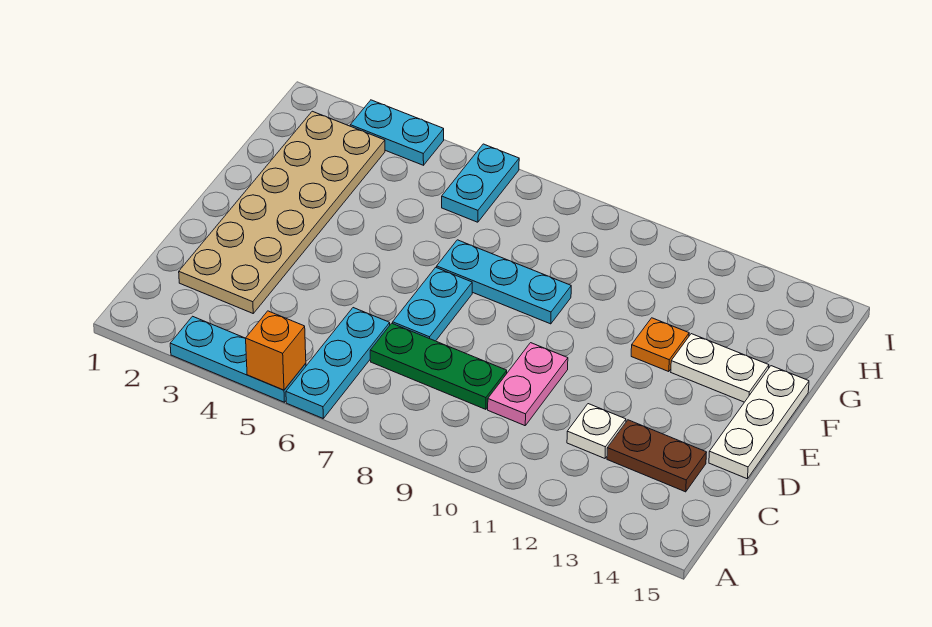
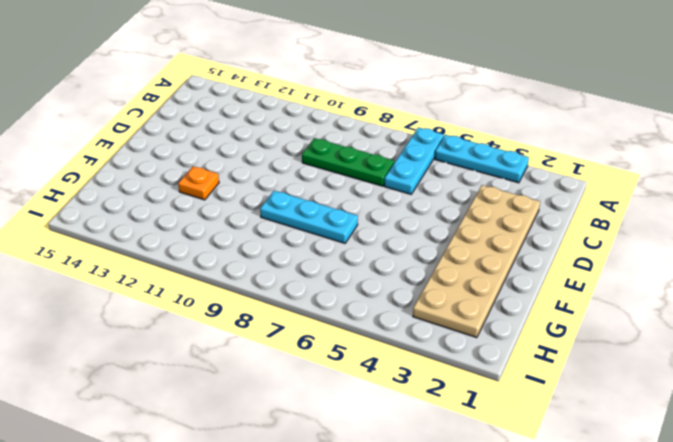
none -> pink 1x2 plate [488,343,568,426]
none -> white 1x1 plate [567,404,626,458]
none -> brown 1x2 plate [607,420,707,492]

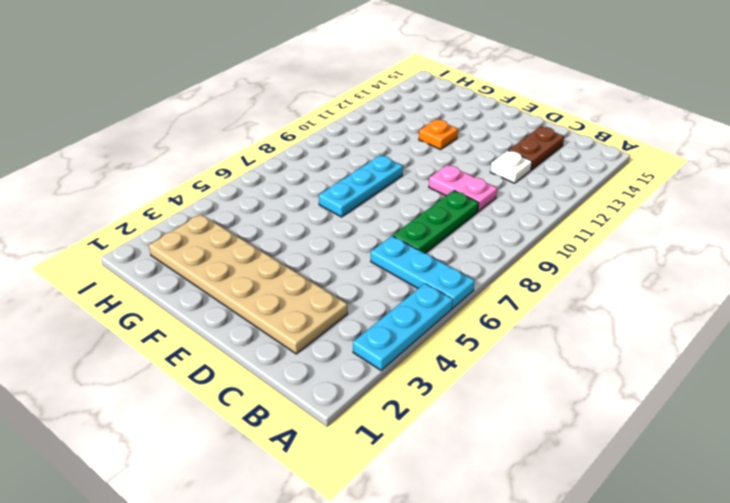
none -> cyan 1x2 plate [393,267,472,341]
none -> white 1x3 plate [709,366,809,479]
none -> white 1x2 plate [671,334,769,402]

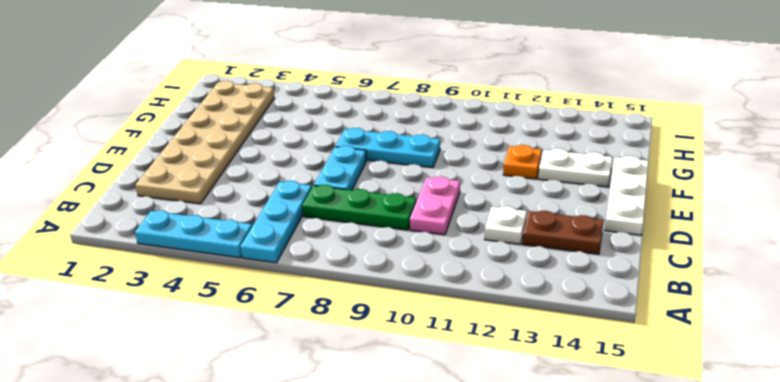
none -> cyan 1x2 plate [442,144,519,222]
none -> cyan 1x2 plate [350,100,444,165]
none -> orange 1x1 brick [246,311,306,390]

